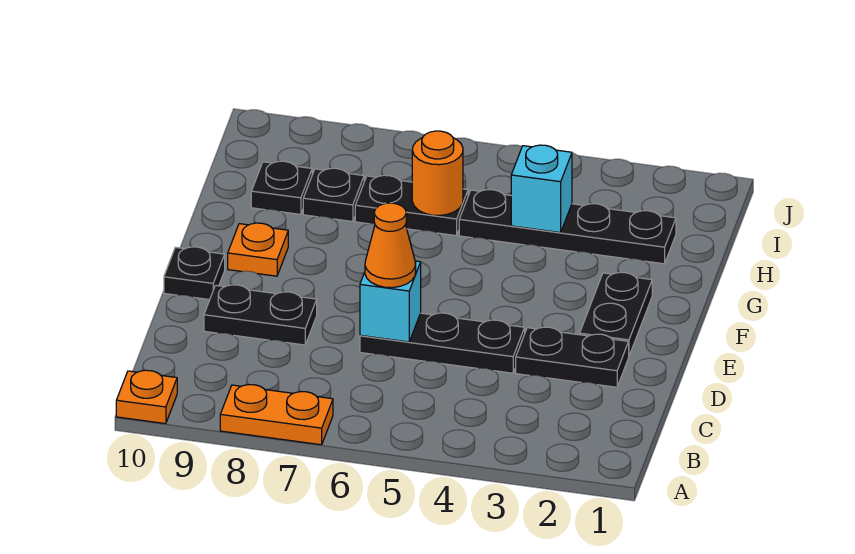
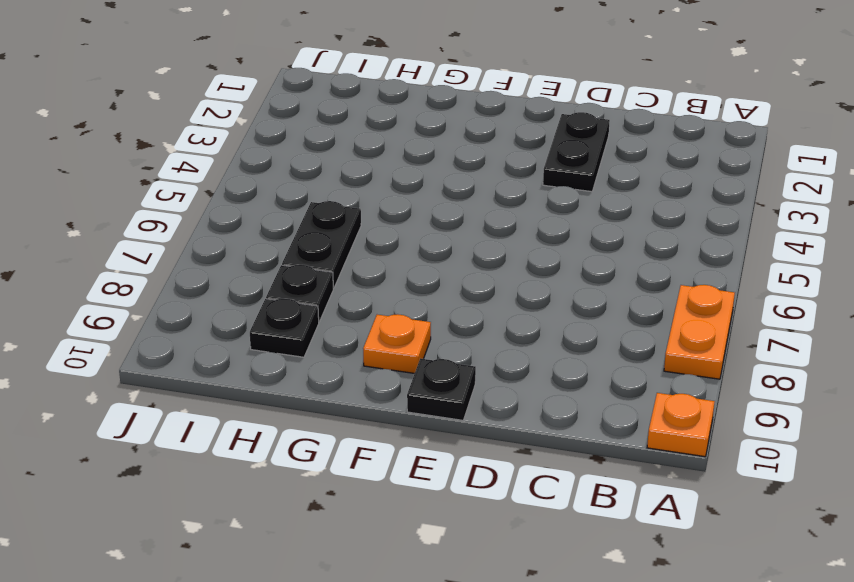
none -> black 1x3 plate [360,313,525,373]
none -> black 1x2 plate [204,285,317,345]
none -> black 1x2 plate [580,272,652,356]

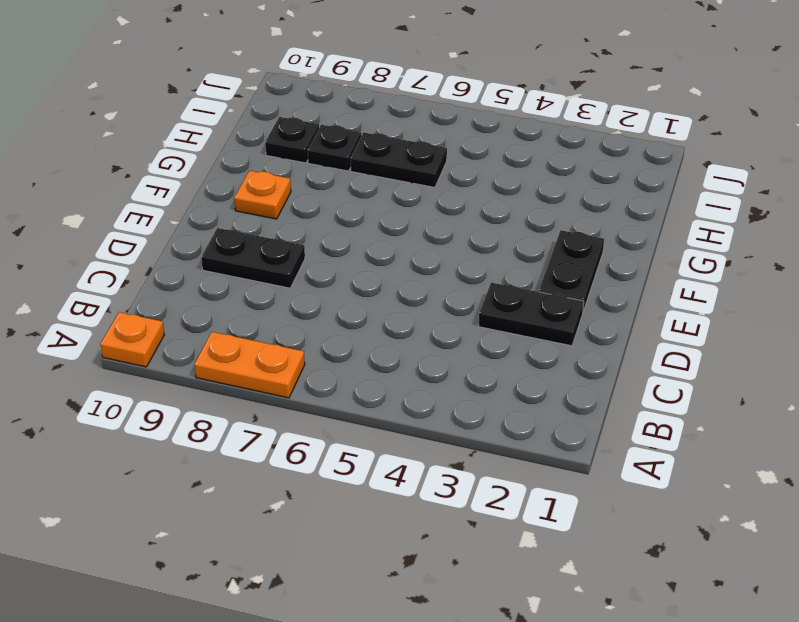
none -> black 1x3 plate [360,313,525,373]
none -> black 1x1 plate [164,247,225,300]
none -> black 1x4 plate [459,190,676,264]

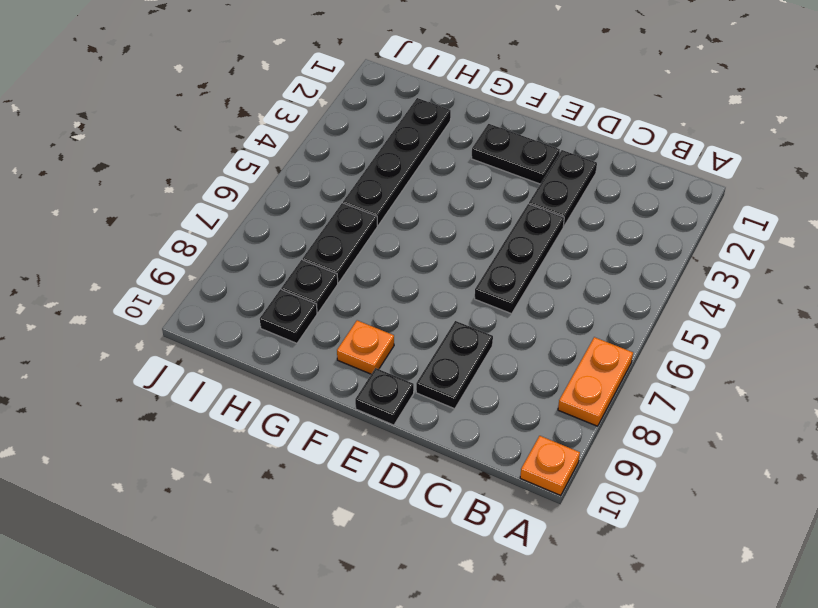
none -> cyan 1x1 brick [360,261,421,342]
none -> cyan 1x1 brick [511,145,572,233]
none -> orange 1x1 round brick [412,131,463,215]

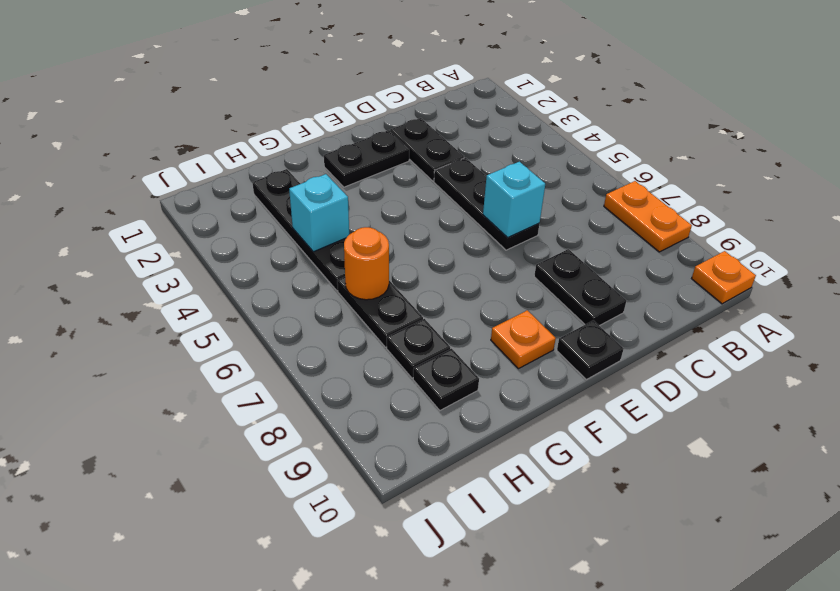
none -> orange 1x1 cone [365,203,416,288]

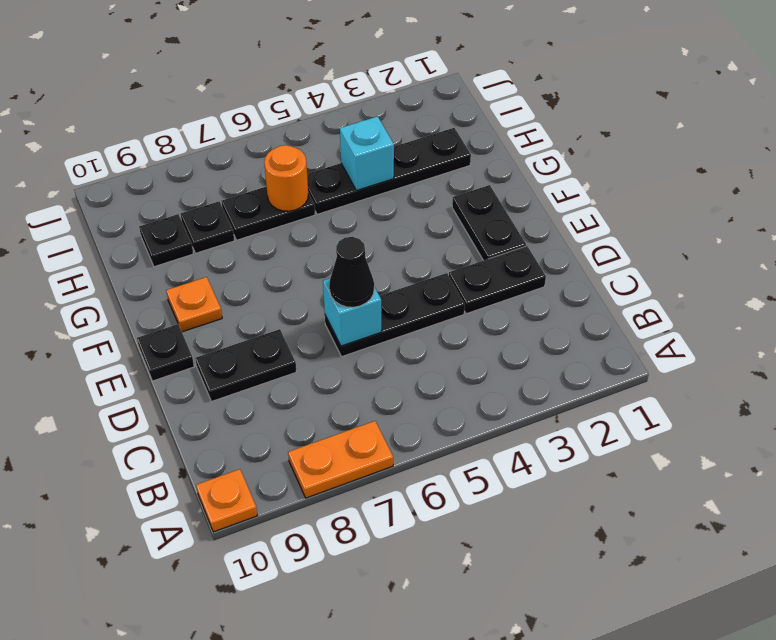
black 1x1 cone [329,237,374,307] -> orange 1x1 cone [365,203,416,288]

